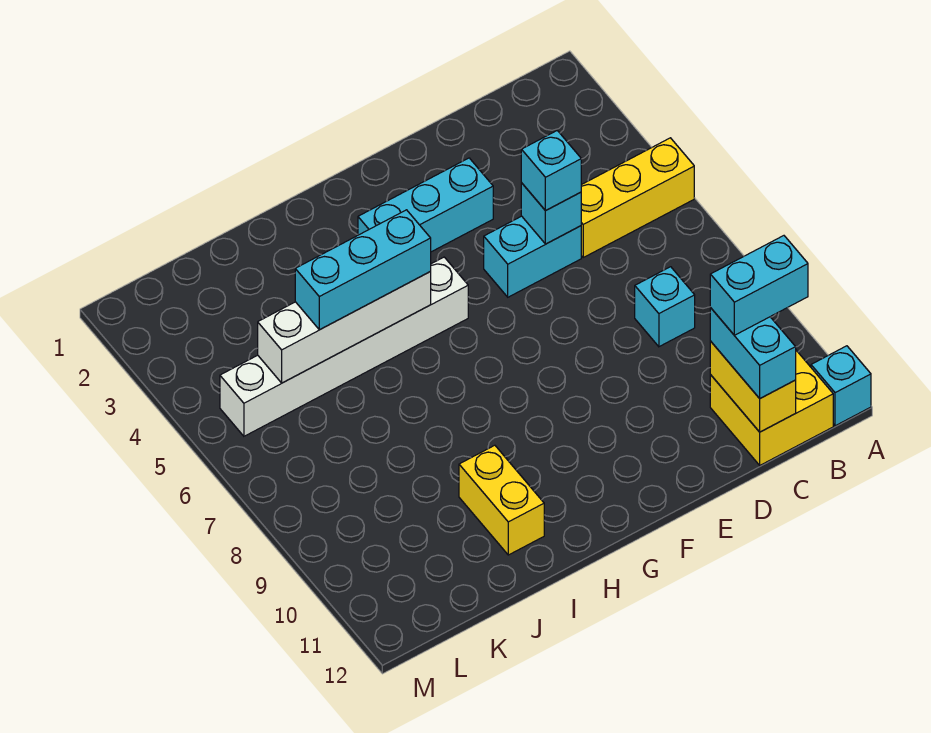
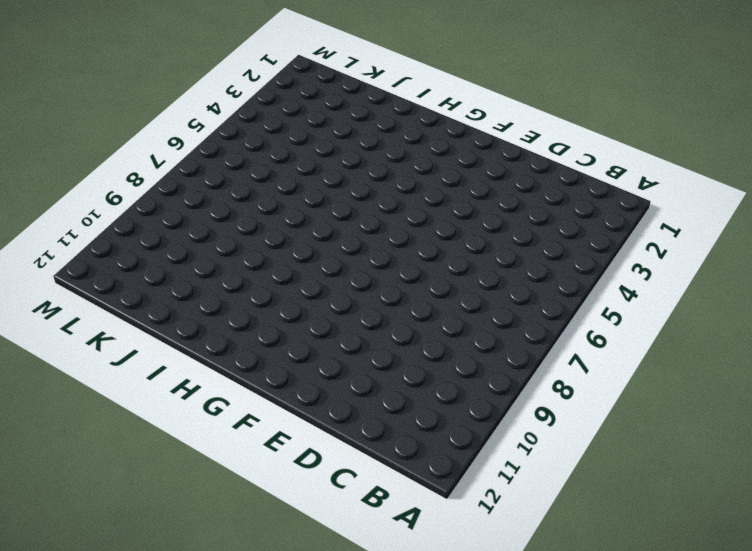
none -> yellow 1x3 brick [581,138,694,257]
none -> cyan 1x1 brick [811,346,871,426]
none -> yellow 2x2 brick [710,350,833,465]

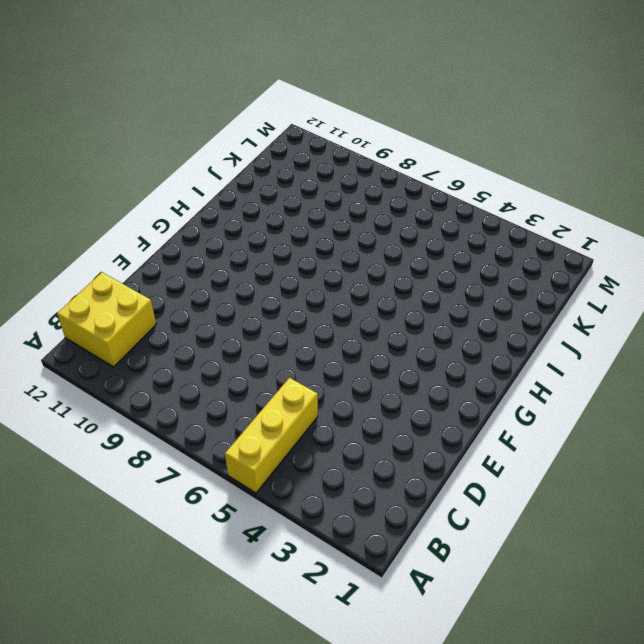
none -> cyan 1x1 brick [811,346,871,426]
none -> cyan 1x1 brick [635,267,695,347]
none -> cyan 1x2 brick [484,216,581,297]

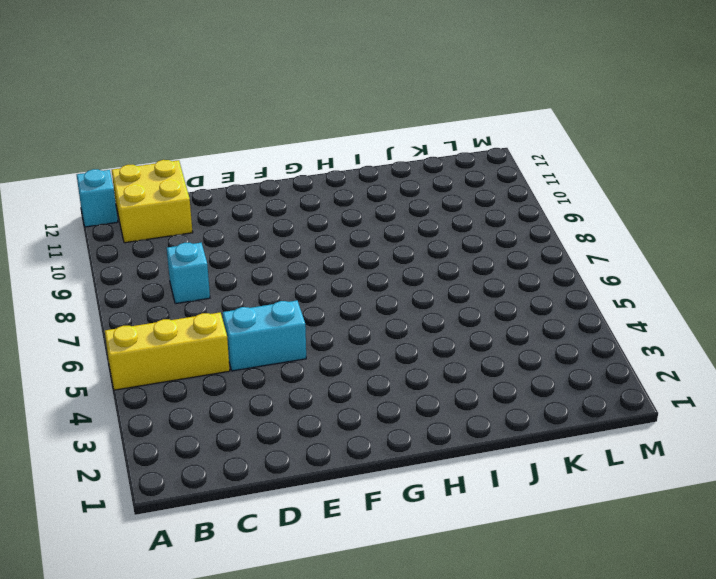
none -> cyan 1x3 brick [358,158,493,252]
none -> white 1x6 brick [220,257,468,436]
none -> yellow 1x2 brick [459,445,544,555]

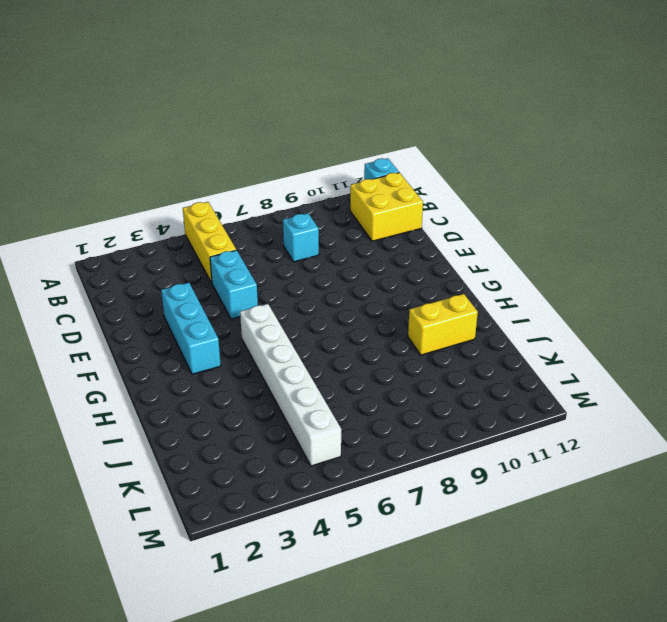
none -> yellow 1x2 brick [710,341,796,432]
none -> cyan 1x1 brick [521,183,581,244]
none -> white 1x4 brick [258,272,431,383]

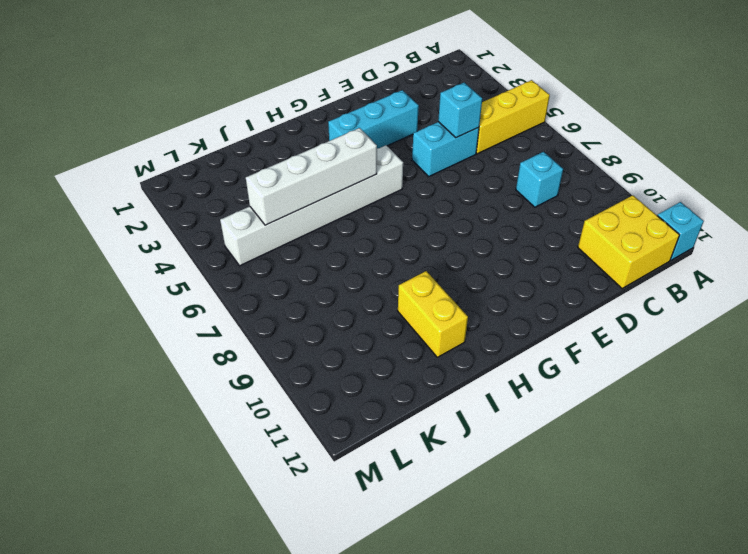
none -> yellow 1x2 brick [710,341,796,432]
none -> cyan 1x2 brick [710,308,796,398]
none -> cyan 1x1 brick [521,131,581,211]

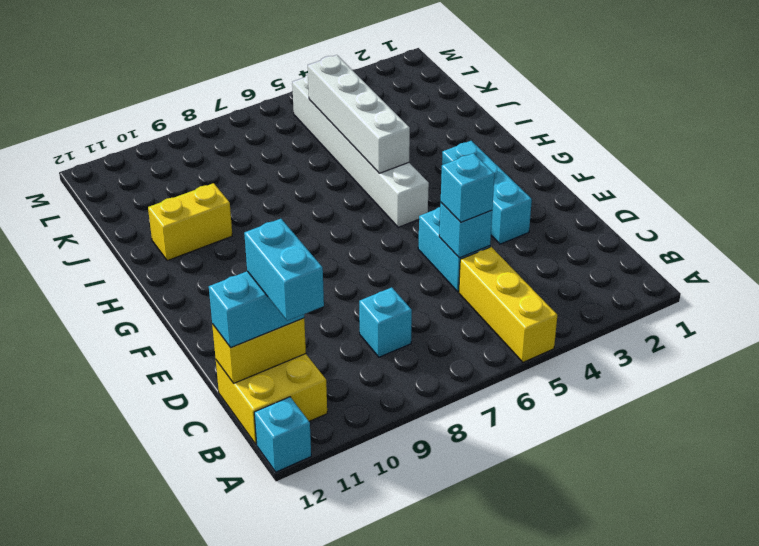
none -> cyan 1x3 brick [295,210,431,330]

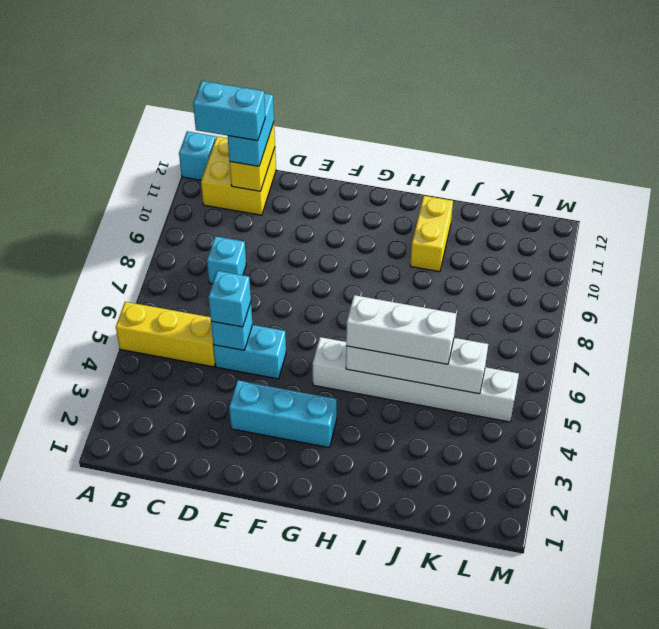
white 1x3 brick [346,295,457,364] -> cyan 1x3 brick [295,210,431,330]

